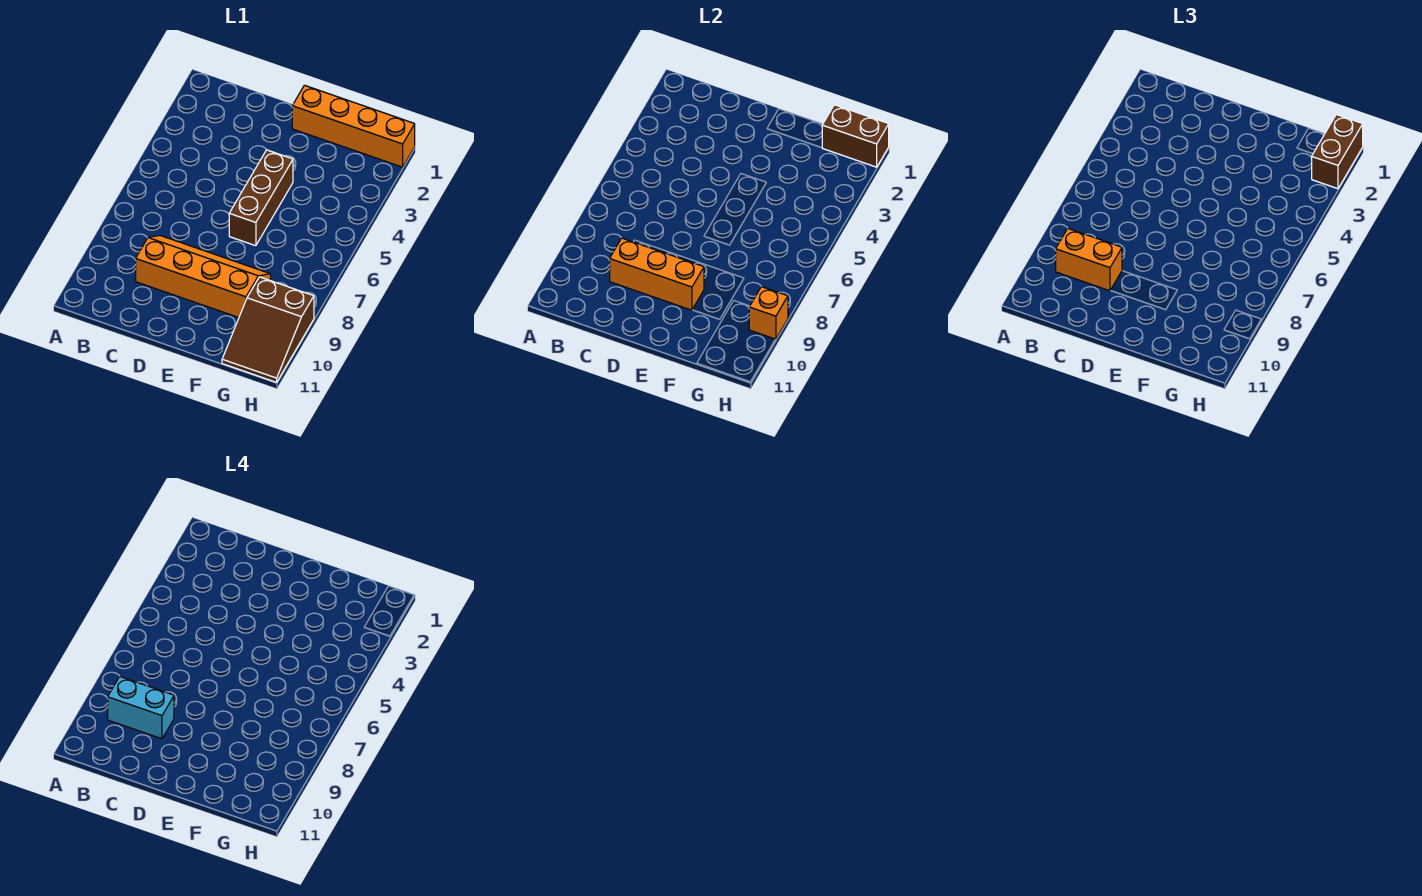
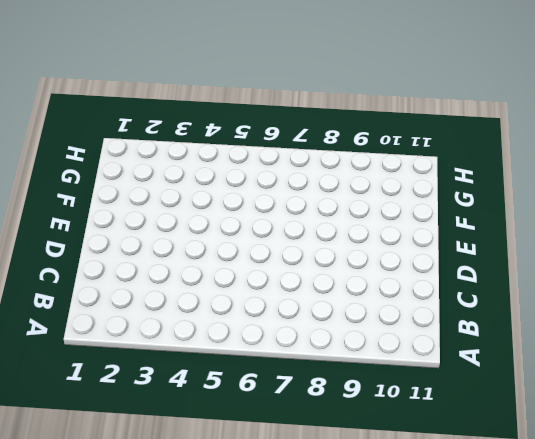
none -> orange 2x4 slope [136,236,271,317]
none -> orange 1x4 brick [292,85,415,167]

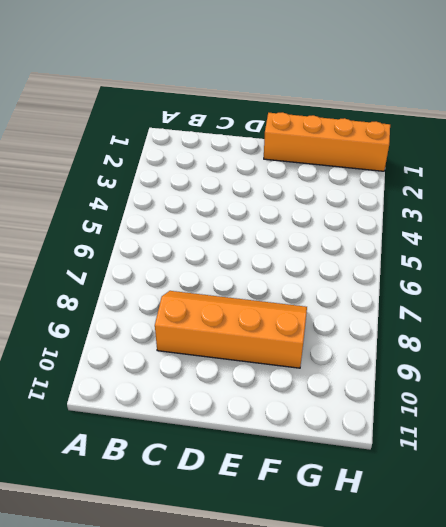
none -> brown 1x3 brick [229,150,293,246]
none -> brown 2x3 slope [222,277,314,382]

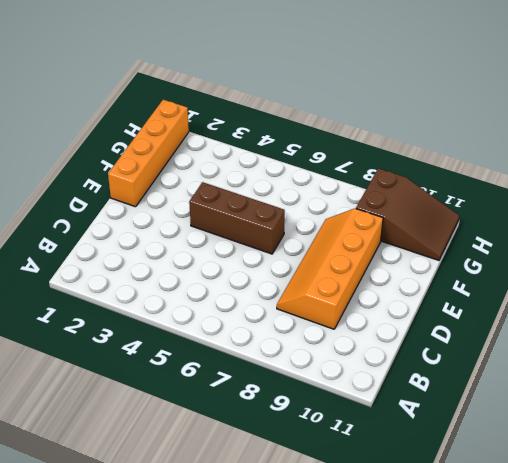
none -> orange 1x3 brick [610,238,704,310]
none -> brown 1x2 brick [822,105,889,167]

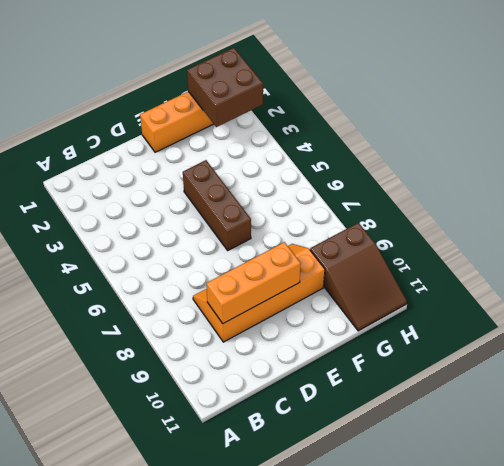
brown 2x2 brick [187,48,263,127] -> brown 1x2 brick [822,105,889,167]
none -> orange 1x1 brick [749,287,788,339]
none -> orange 1x2 brick [1056,228,1122,291]

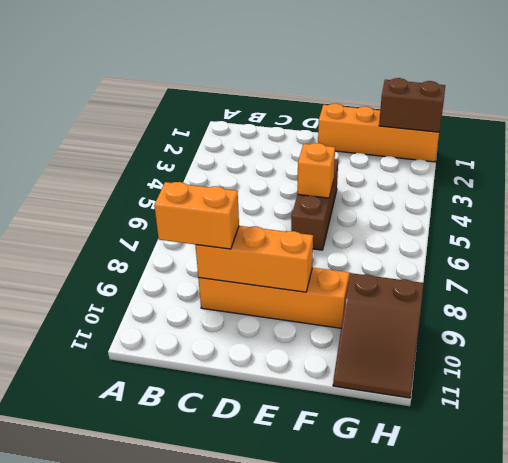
orange 1x1 brick [297,143,335,198] -> orange 1x1 brick moved to [749,287,788,339]
none -> brown 1x2 brick [1312,114,1363,189]
none -> cyan 1x2 brick [108,676,174,739]

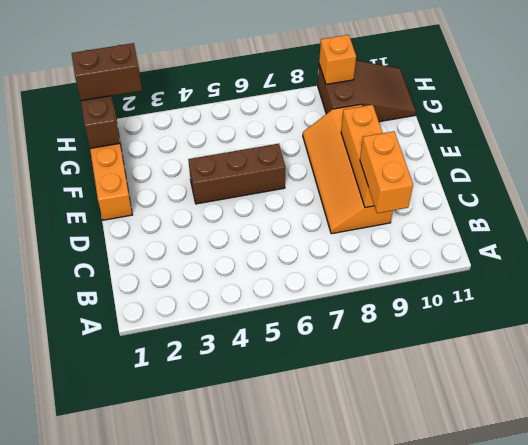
none -> cyan 1x2 brick [108,676,174,739]

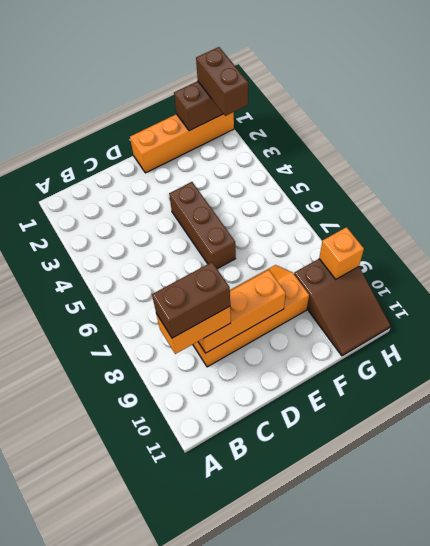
brown 1x2 brick [152,262,230,338] -> cyan 1x2 brick [108,676,174,739]

